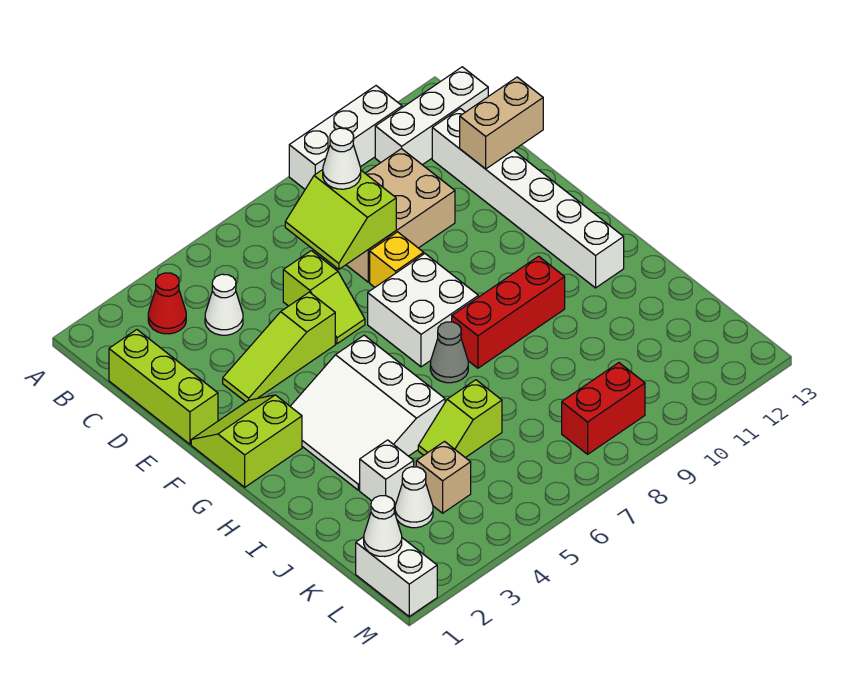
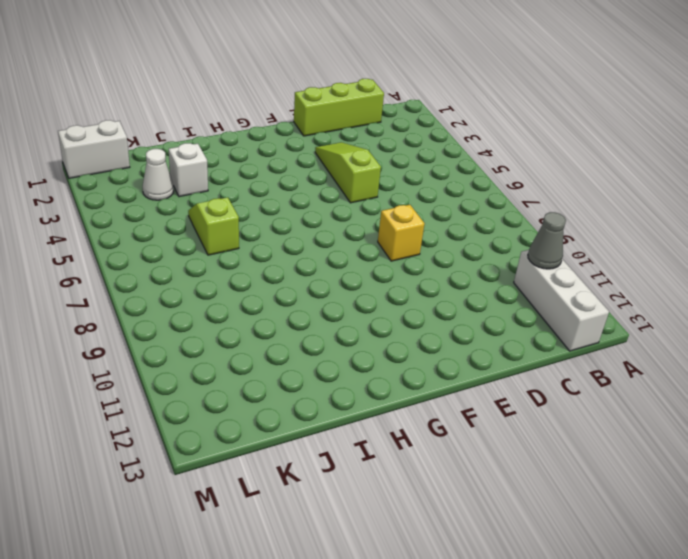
grey 1x1 cone [528,212,566,269] -> grey 1x1 cone moved to [430,322,468,383]
none -> white 1x3 brick [289,86,402,189]
none -> red 1x1 cone [148,273,186,334]
none -> white 1x1 cone [205,274,243,335]

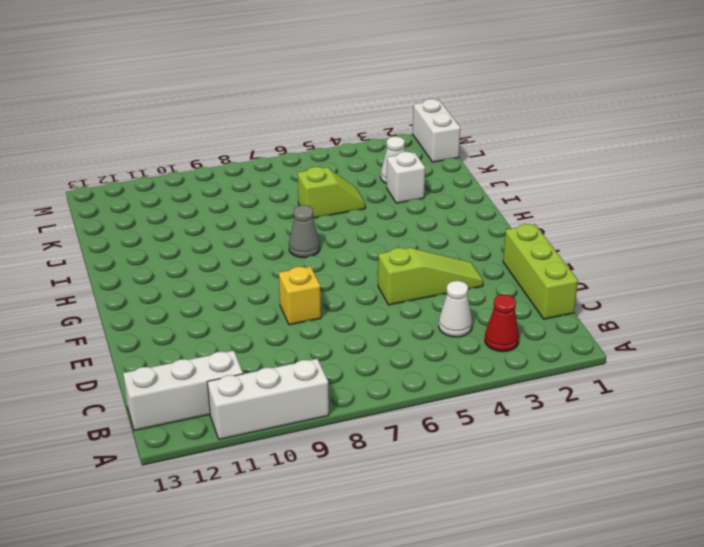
none -> tan 2x3 brick [346,149,455,282]
none -> white 1x6 brick [432,109,624,288]
none -> lime 1x2 slope [283,251,365,344]

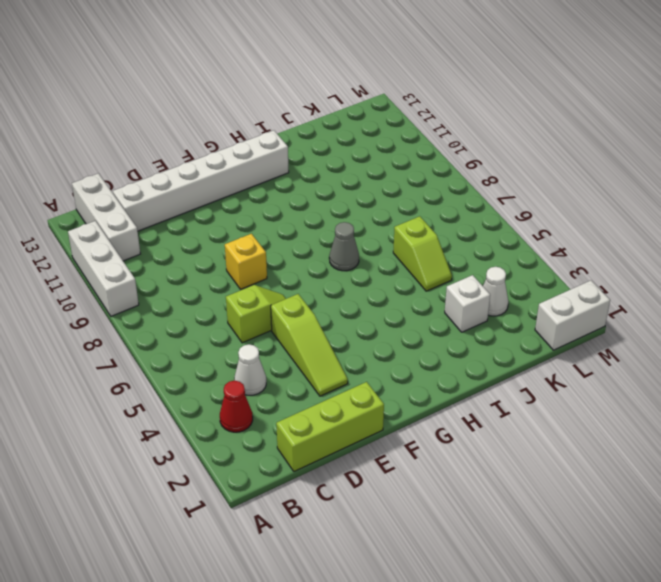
none -> tan 2x3 brick [346,149,455,282]
none -> lime 2x2 slope [191,395,302,487]
none -> white 2x2 brick [368,254,478,367]

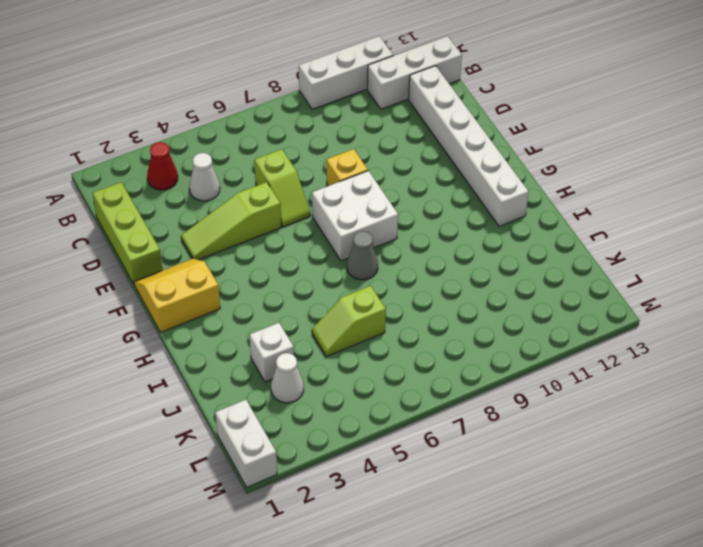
yellow 2x2 slope [134,259,220,332] -> lime 2x2 slope [191,395,302,487]
none -> tan 2x3 brick [346,149,455,282]
none -> white 3x3 slope [290,335,445,490]
none -> red 1x3 brick [452,256,565,368]

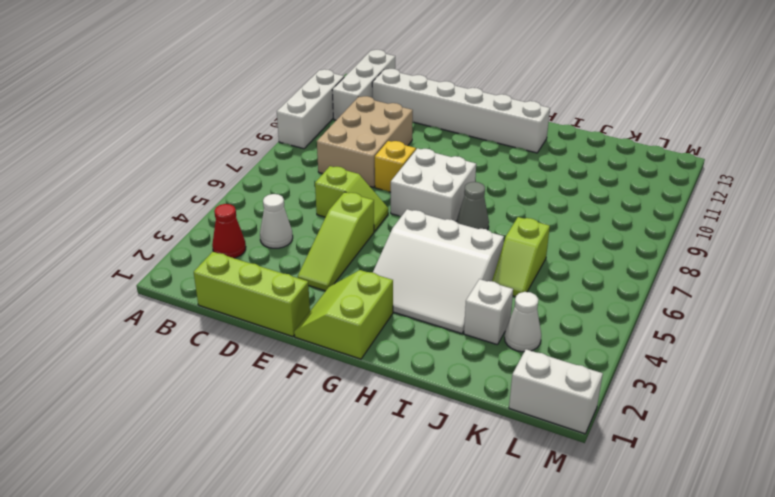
none -> red 1x3 brick [452,256,565,368]
none -> tan 1x1 brick [416,442,471,513]
none -> red 1x2 brick [562,363,645,454]

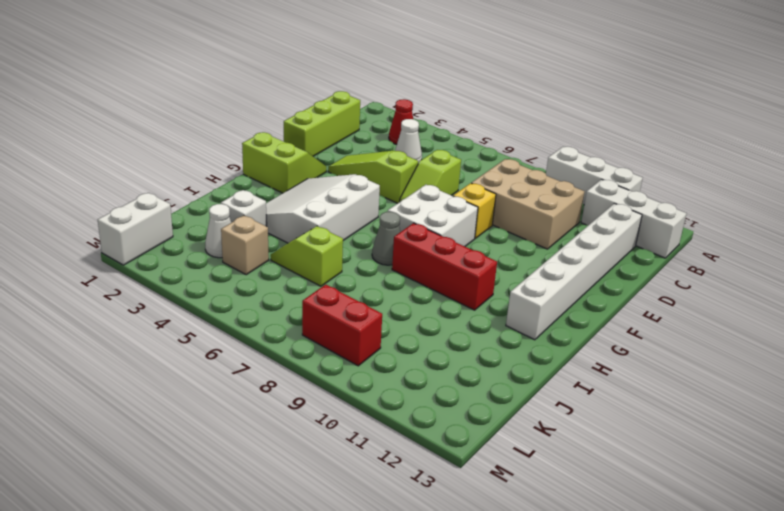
none -> lime 2x2 slope [285,170,396,269]
none -> tan 1x2 brick [460,77,543,169]
none -> white 1x1 cone [364,496,402,556]

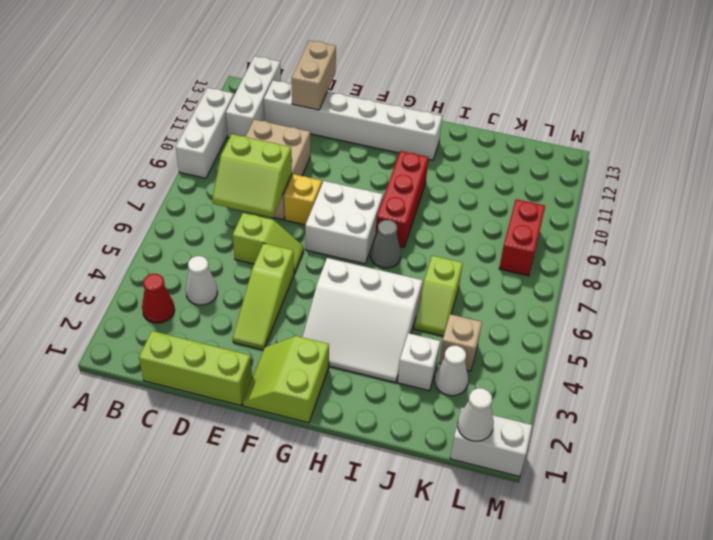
none -> white 1x1 cone [323,128,361,189]

